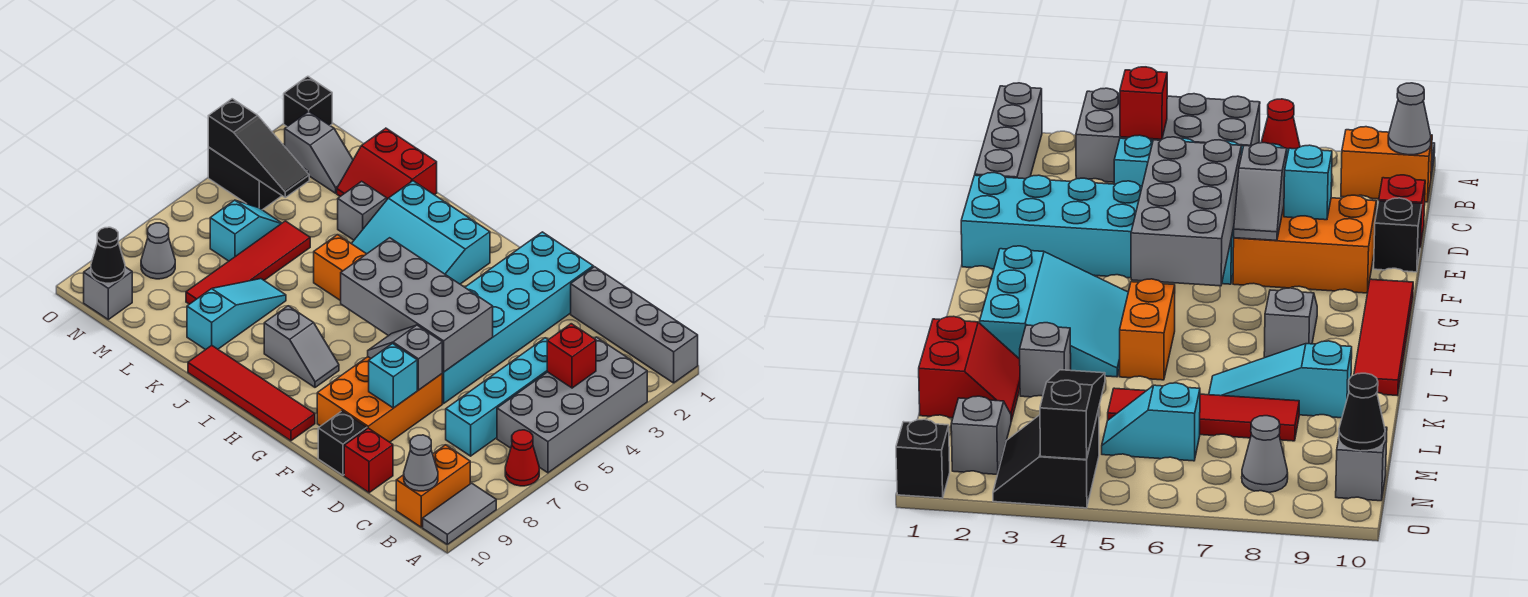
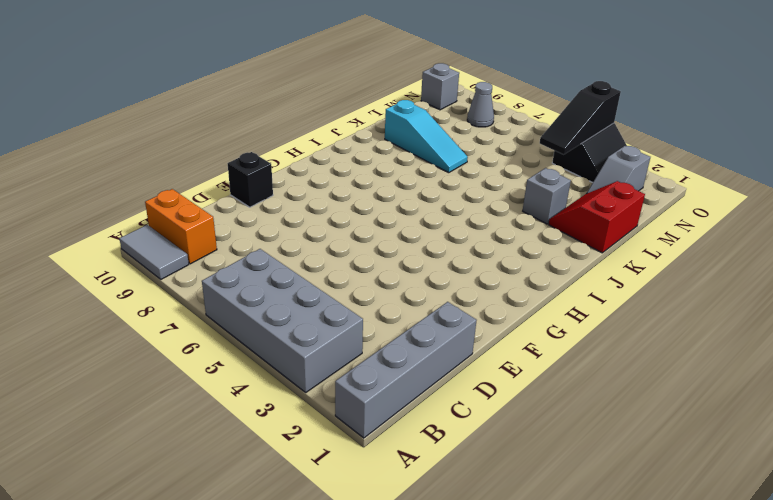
none -> red 1x1 cone [505,430,539,486]
none -> cyan 1x4 brick [446,338,548,456]
none -> red 1x1 brick [344,428,393,493]
none -> cyan 2x6 brick [442,232,593,403]

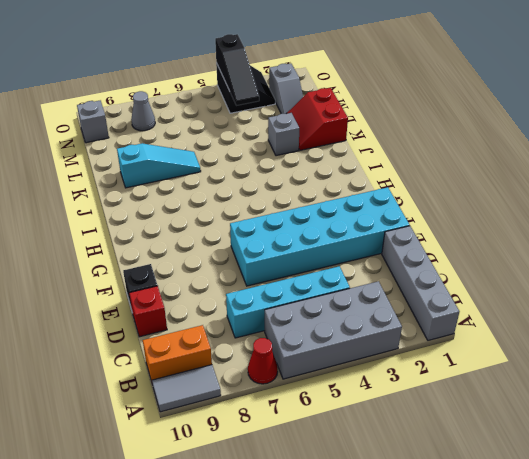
none -> orange 2x3 brick [317,357,442,442]
none -> red 1x4 tile [188,345,315,441]
none -> cyan 3x3 slope [351,181,490,284]
none -> grey 1x2 slope [264,306,339,387]

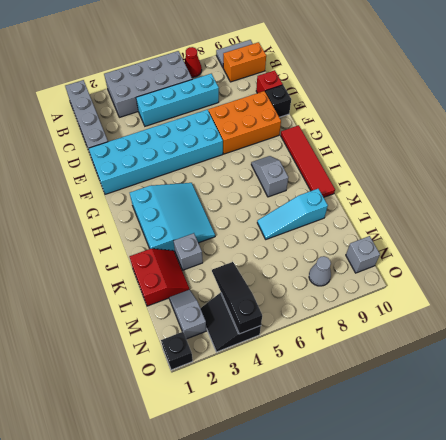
none -> orange 1x2 brick [314,235,366,301]
none -> red 1x4 tile [186,221,310,304]
none -> cyan 1x2 slope [210,200,282,261]
none -> red 1x1 brick [547,324,596,388]

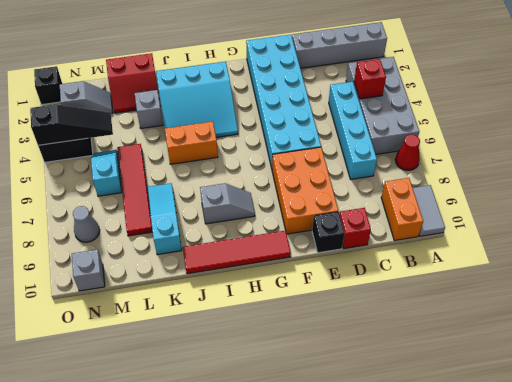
none -> grey 1x1 cone [404,435,438,491]
none -> grey 2x4 brick [341,238,493,372]
none -> grey 1x2 slope [368,325,442,390]
none -> cyan 1x1 brick [369,344,417,408]

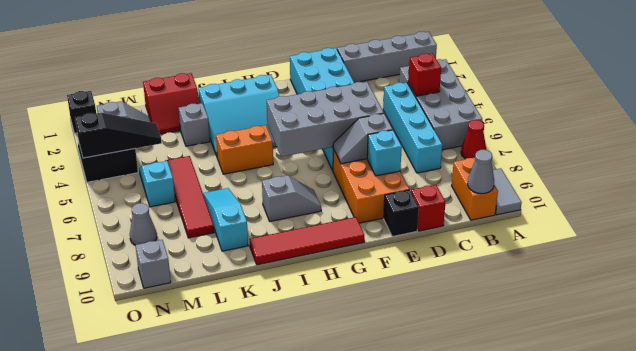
none -> black 1x1 cone [91,227,125,283]

